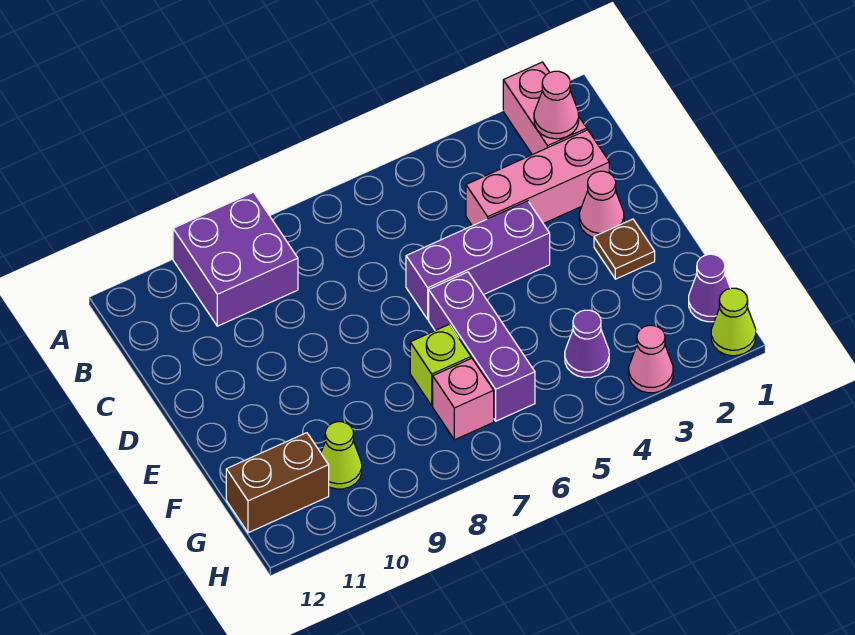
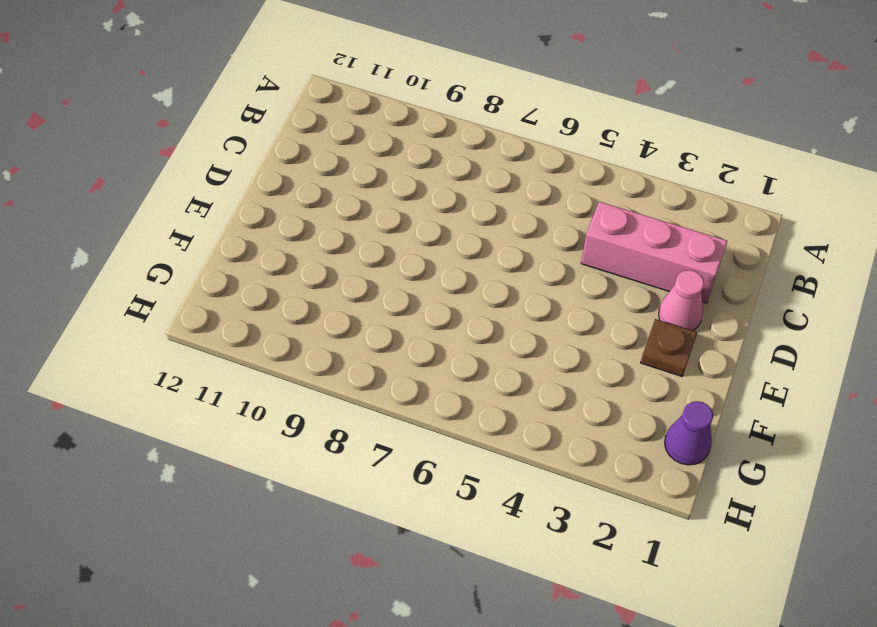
none -> pink 1x2 brick [503,62,587,155]
none -> purple 2x2 brick [173,192,298,326]
none -> purple 1x3 brick [406,201,550,319]

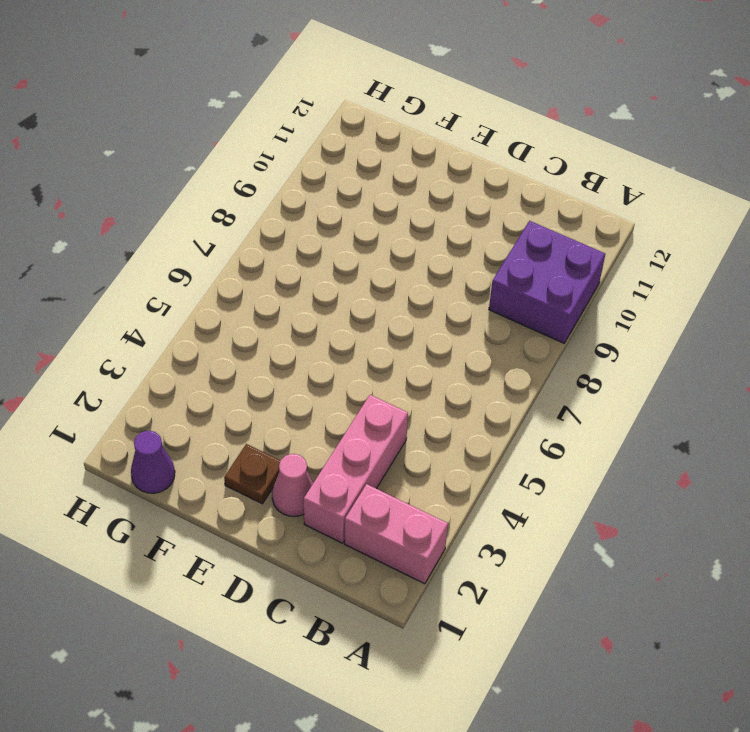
none -> purple 1x3 brick [406,201,550,319]
none -> purple 1x3 brick [429,272,535,421]
none -> lime 1x1 brick [410,324,471,406]

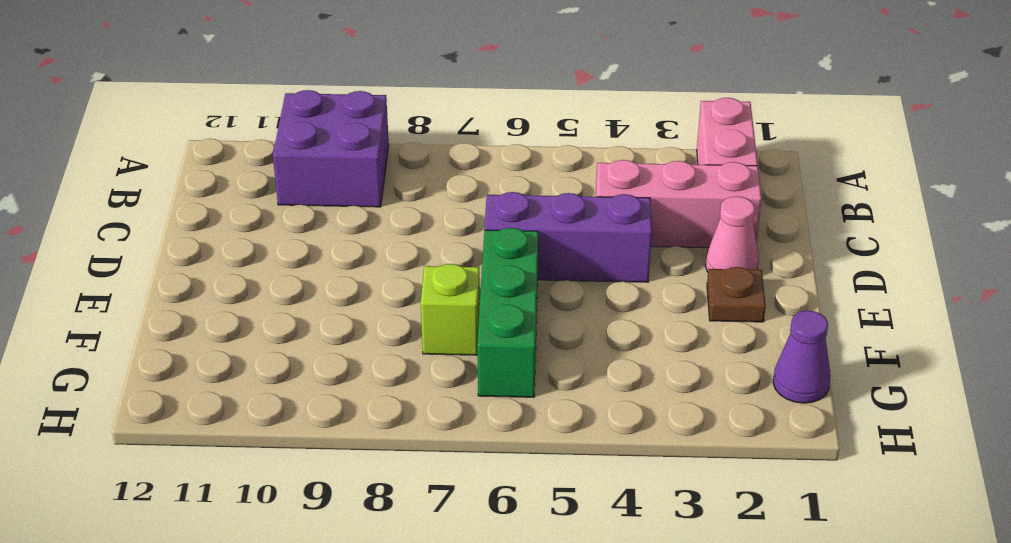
green 1x3 brick [477,228,538,397] -> purple 1x3 brick [429,272,535,421]
none -> purple 1x1 cone [565,310,609,378]
none -> pink 1x1 brick [433,358,494,440]
none -> lime 1x1 cone [321,422,362,489]

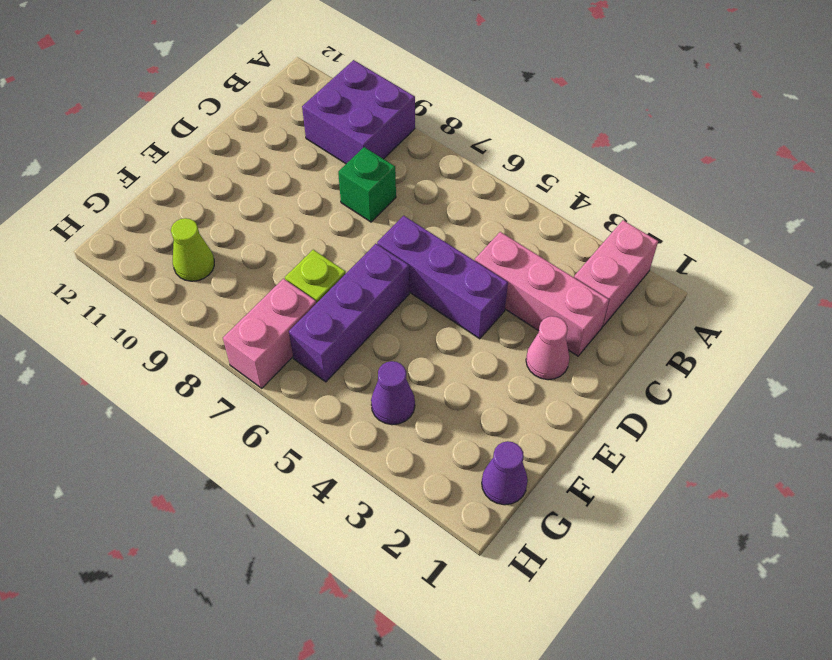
green 1x1 brick [338,147,396,222] -> none
pink 1x2 brick [223,279,316,388] -> pink 1x1 brick [433,358,494,440]
none -> brown 1x1 plate [594,219,655,279]
none -> brown 1x2 brick [226,433,329,533]
none -> lime 1x1 cone [711,288,756,356]

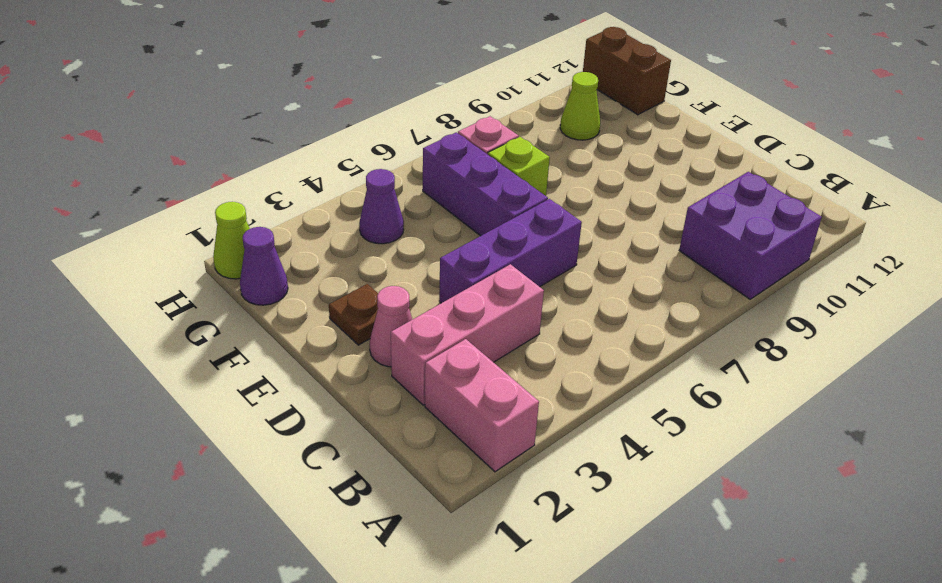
brown 1x2 brick [583,27,671,115] -> brown 1x2 brick turned to [226,433,329,533]
none -> pink 1x1 cone [629,325,673,393]
none -> pink 1x1 cone [534,71,579,139]

